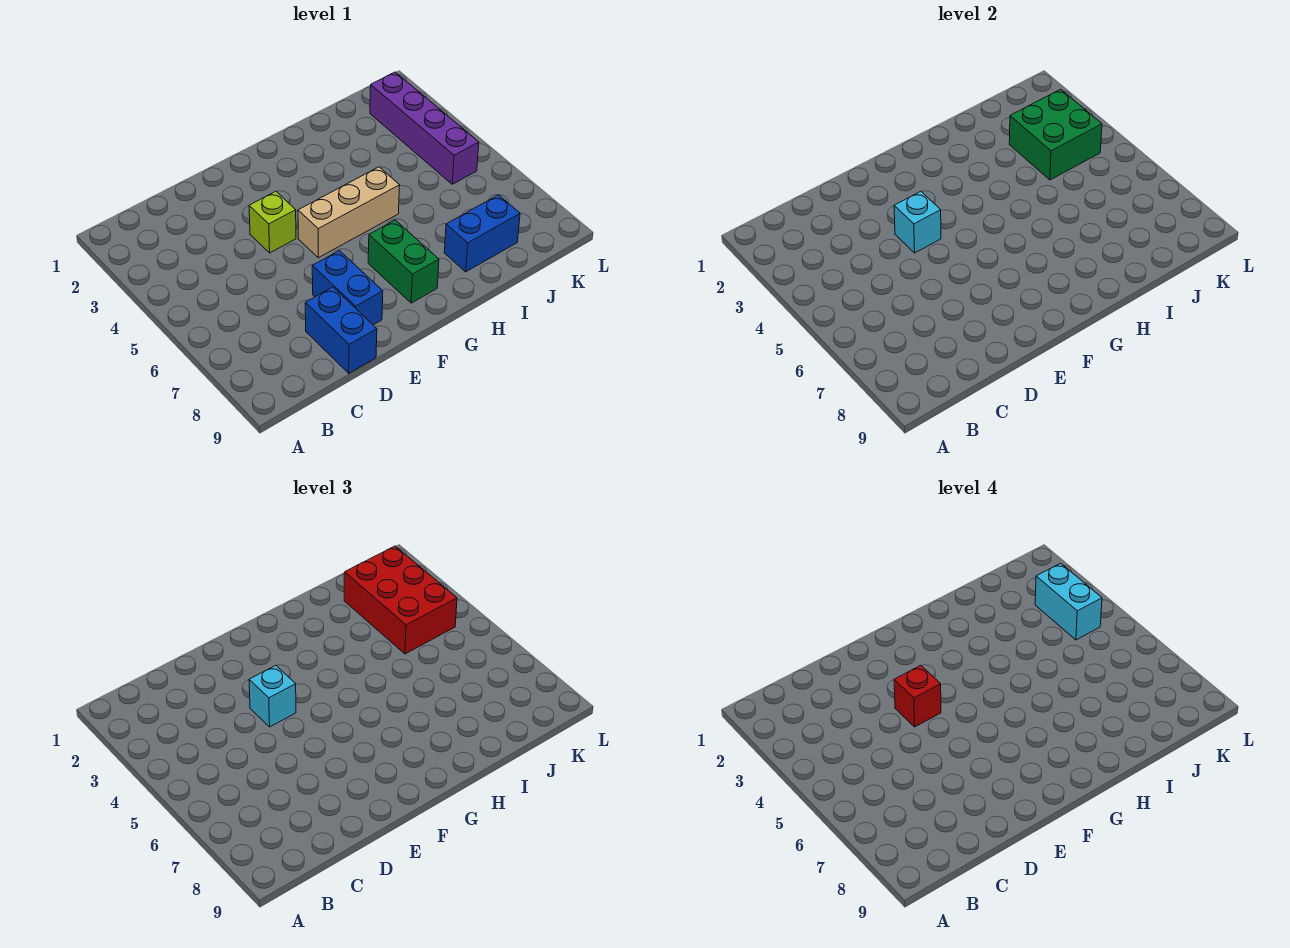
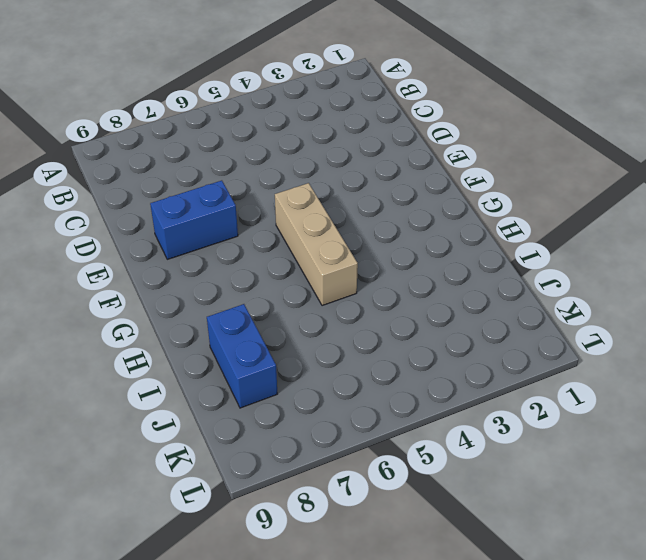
none -> blue 1x2 brick [305,287,377,373]
none -> lime 1x1 brick [249,191,296,253]
none -> green 1x2 brick [368,220,439,303]

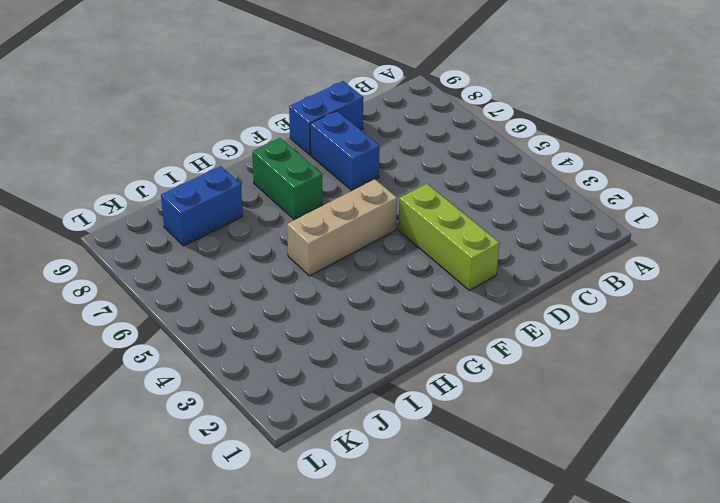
blue 1x2 brick [289,81,363,155] -> blue 1x2 brick turned to [305,287,377,373]
lime 1x3 brick [398,184,500,290] -> lime 1x1 brick [249,191,296,253]
none -> purple 1x4 brick [370,72,479,184]
none -> cyan 1x1 brick [894,191,941,253]
none -> green 2x2 brick [1009,89,1102,180]

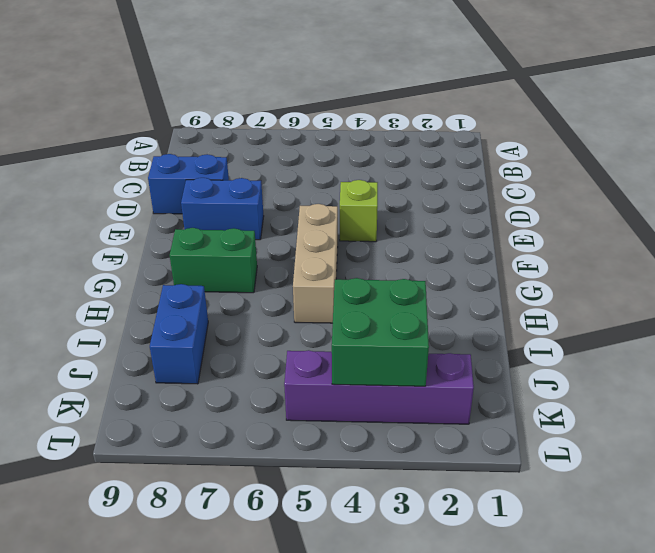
none -> cyan 1x1 brick [894,191,941,253]
none -> cyan 1x1 brick [249,665,296,727]
none -> red 2x3 brick [344,546,457,654]

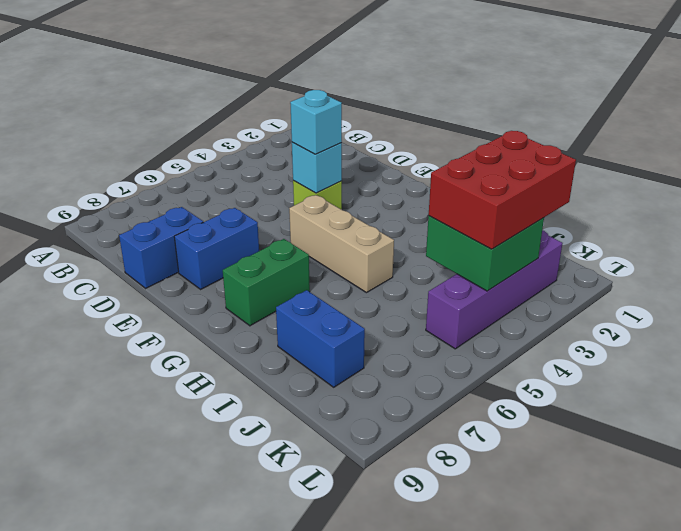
none -> red 1x1 brick [894,665,941,727]
none -> cyan 1x2 brick [1035,563,1102,640]

